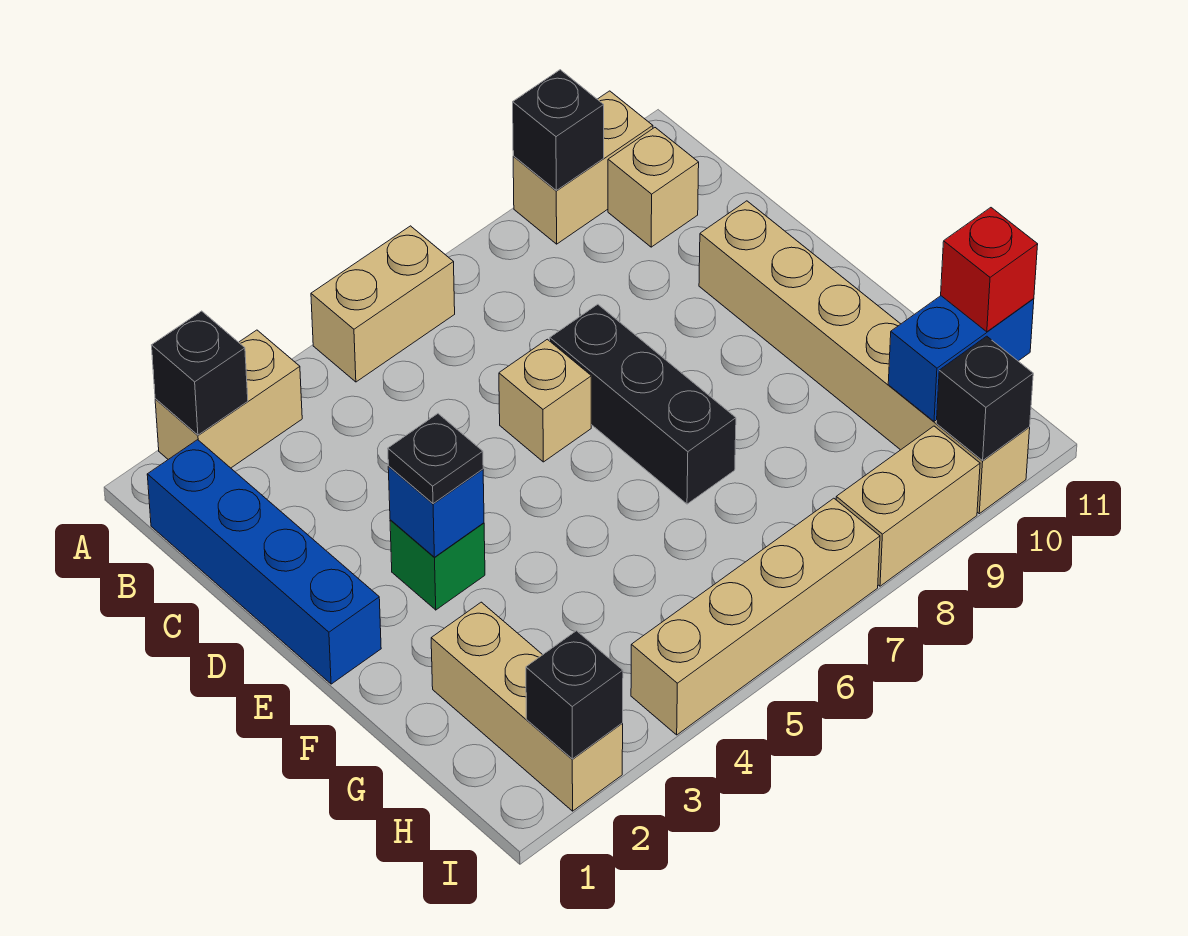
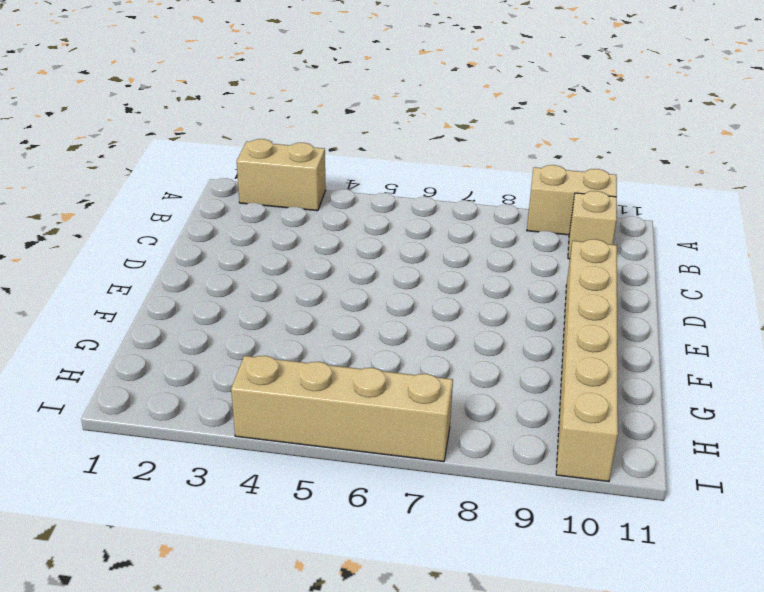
none -> tan 1x2 brick [311,226,455,382]
none -> blue 1x4 brick [147,440,381,684]
none -> tan 1x1 brick [499,339,591,462]

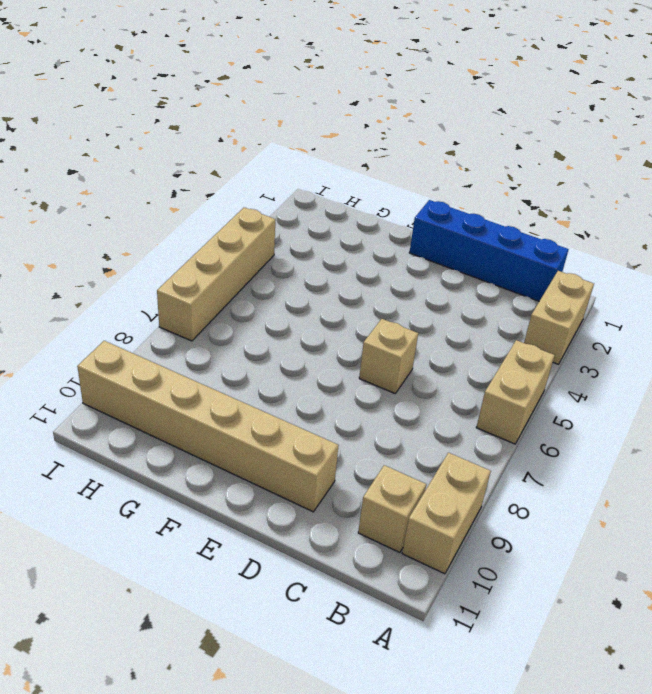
none -> black 1x3 brick [550,304,736,504]
none -> green 1x1 brick [390,520,485,610]
none -> tan 1x3 brick [431,602,623,811]

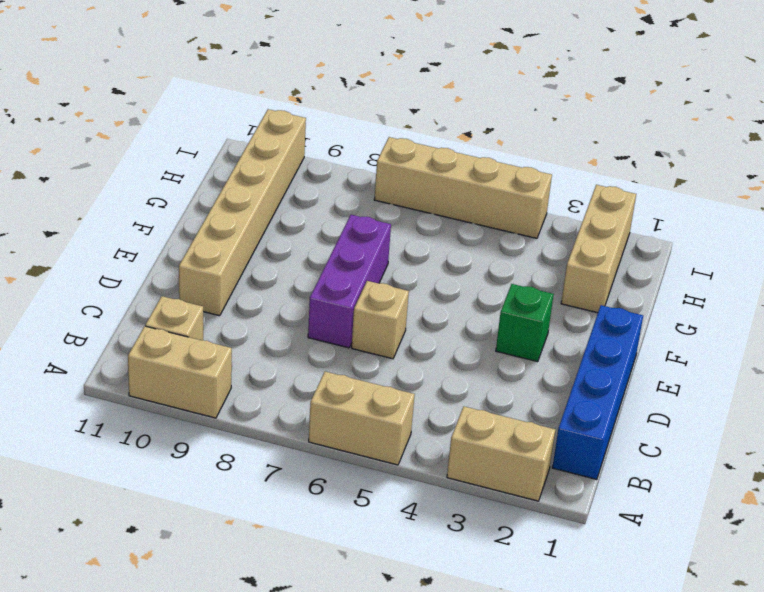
purple 1x3 brick [308,215,391,348] -> black 1x3 brick [550,304,736,504]
none -> tan 1x2 brick [836,426,980,586]
none -> black 1x1 brick [152,311,248,435]
none -> black 1x1 brick [513,70,604,190]

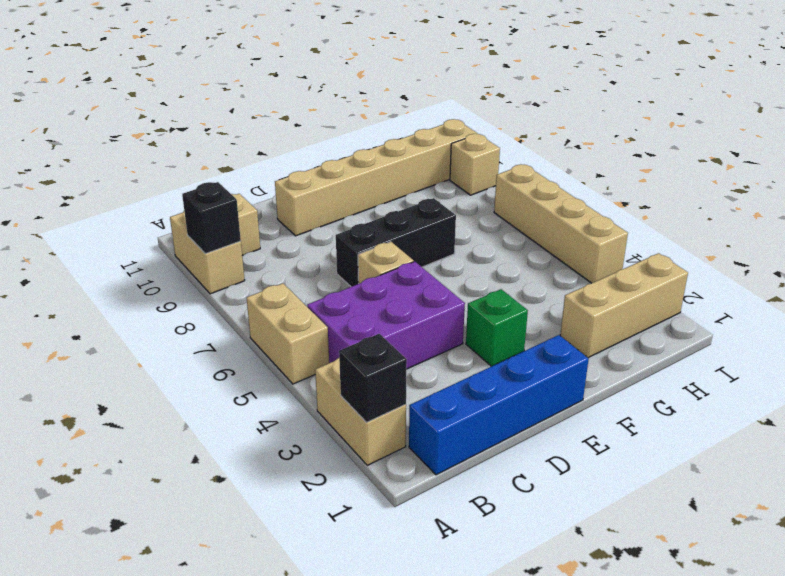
purple 2x3 brick [307,261,465,369] -> none
tan 1x1 brick [450,134,500,195] -> tan 1x2 brick [836,426,980,586]
none -> blue 1x1 brick [388,466,484,557]
none -> blue 1x2 brick [888,296,1034,421]
none -> black 1x1 brick [526,631,623,759]

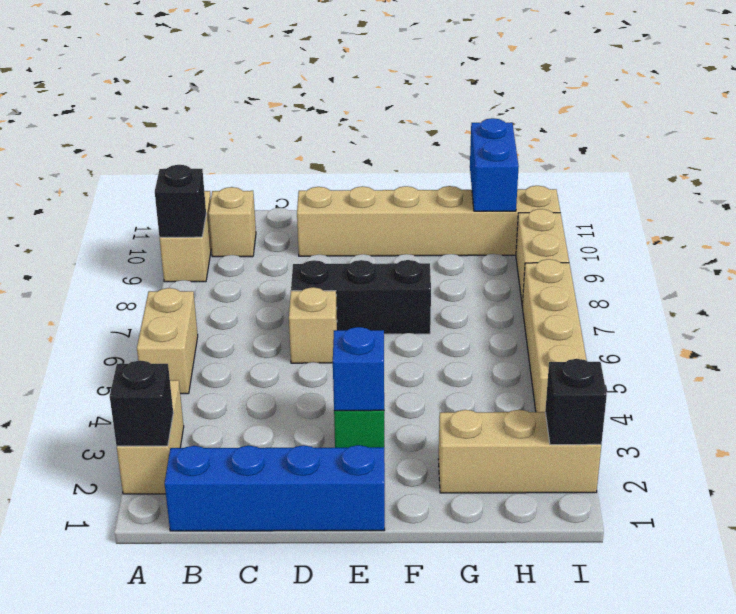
none -> black 1x1 brick [936,336,1033,461]
none -> black 1x1 plate [388,414,483,504]
none -> red 1x1 brick [941,208,1038,332]

